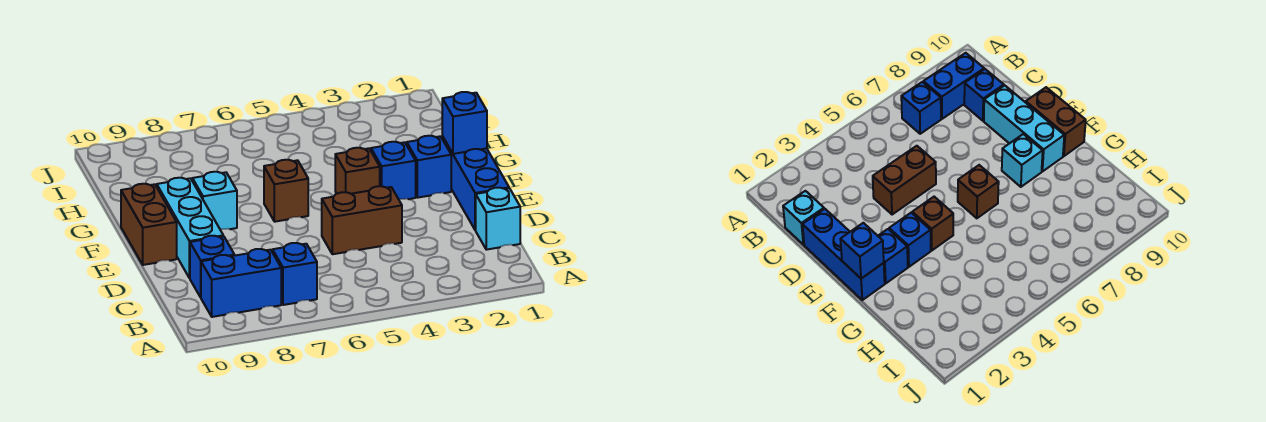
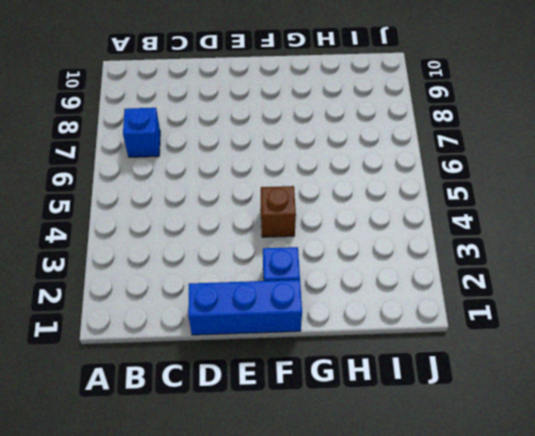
none -> blue 1x2 brick [201,249,281,317]
none -> cyan 1x1 brick [476,188,520,250]
none -> blue 1x1 brick [190,236,235,297]

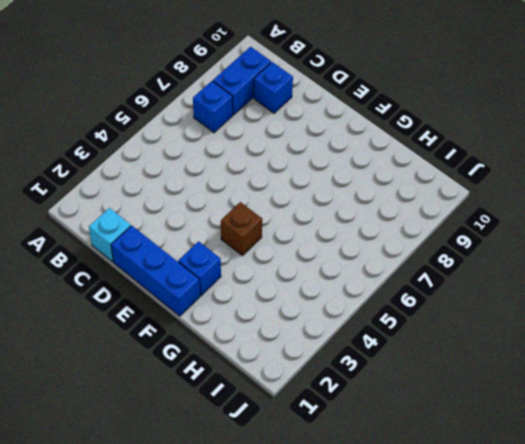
none -> brown 1x2 brick [322,186,402,254]
none -> cyan 1x3 brick [157,178,223,278]
none -> brown 1x2 brick [121,184,177,265]

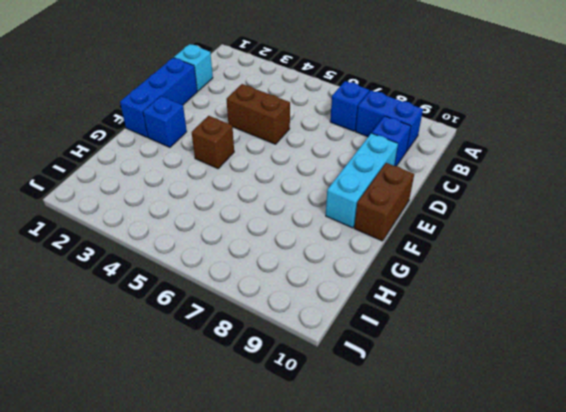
none -> blue 1x1 brick [371,142,416,199]
none -> brown 1x1 brick [264,160,308,222]
none -> cyan 1x1 brick [192,172,237,230]

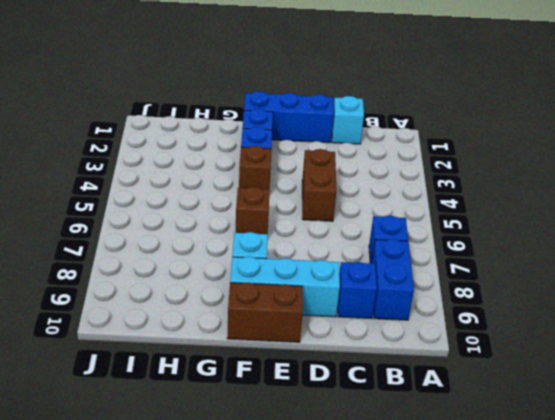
none -> blue 1x1 brick [442,92,487,154]

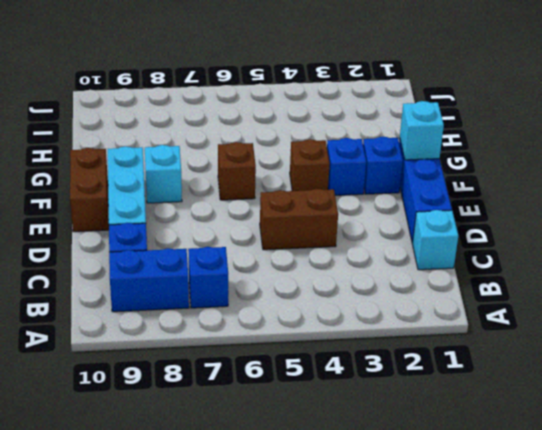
cyan 1x1 brick [400,101,444,160] -> blue 1x1 brick [442,92,487,154]

